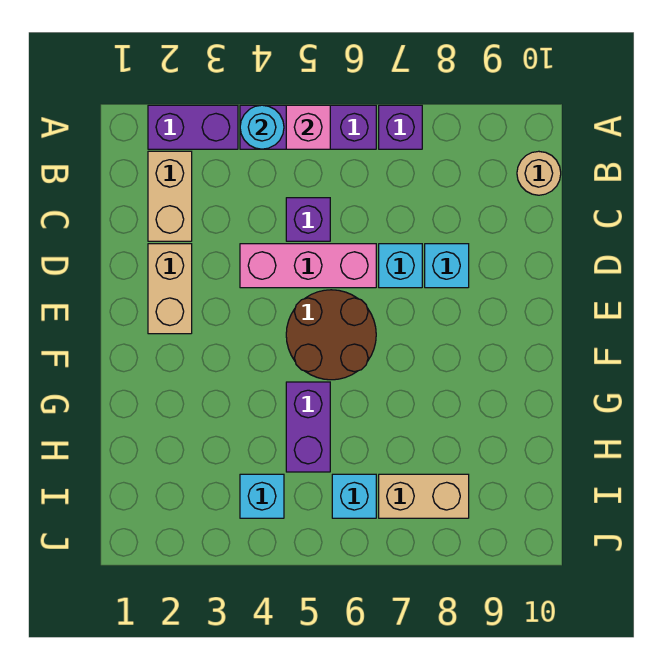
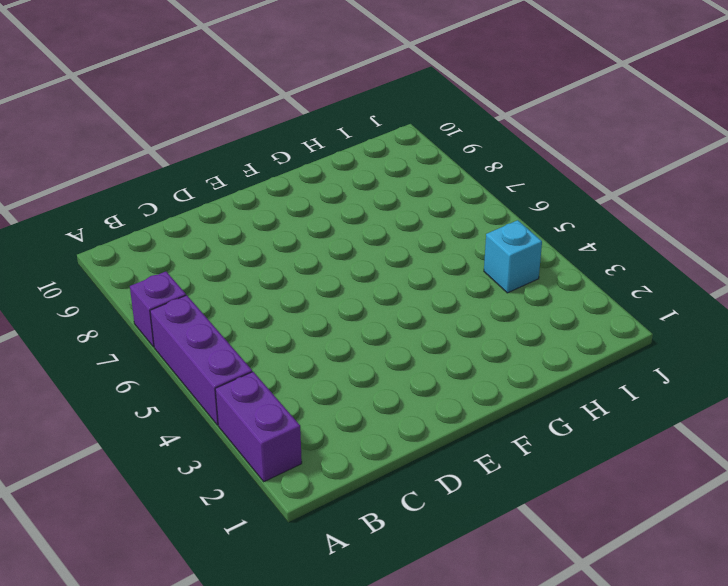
none -> tan 1x2 brick [148,151,192,241]
none -> tan 1x1 round brick [517,151,561,195]
none -> purple 1x1 brick [286,198,330,241]

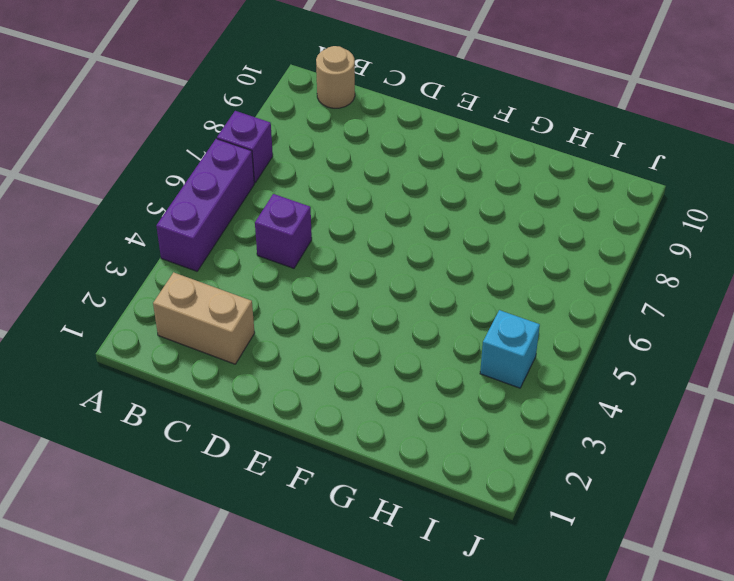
none -> purple 1x2 brick [148,105,238,149]
none -> tan 1x2 brick [148,244,192,334]
none -> pink 1x3 brick [240,244,376,288]

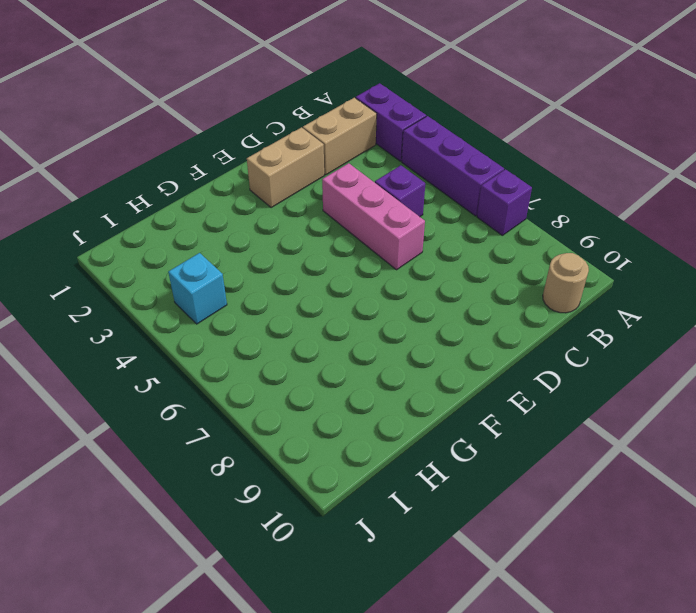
none -> cyan 1x1 brick [379,244,422,288]
none -> cyan 1x1 brick [425,244,469,288]
none -> brown 2x2 round brick [286,290,376,380]

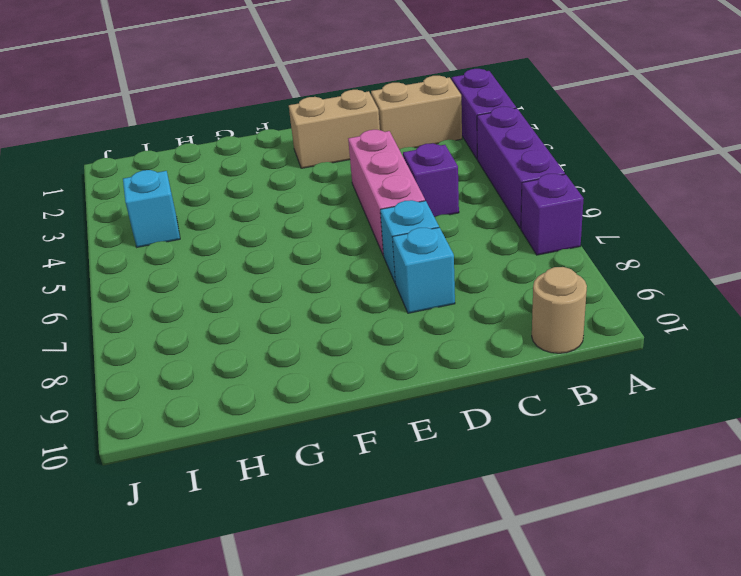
none -> brown 2x2 round brick [286,290,376,380]
none -> purple 1x2 brick [286,382,330,472]
none -> cyan 1x1 brick [332,474,376,518]

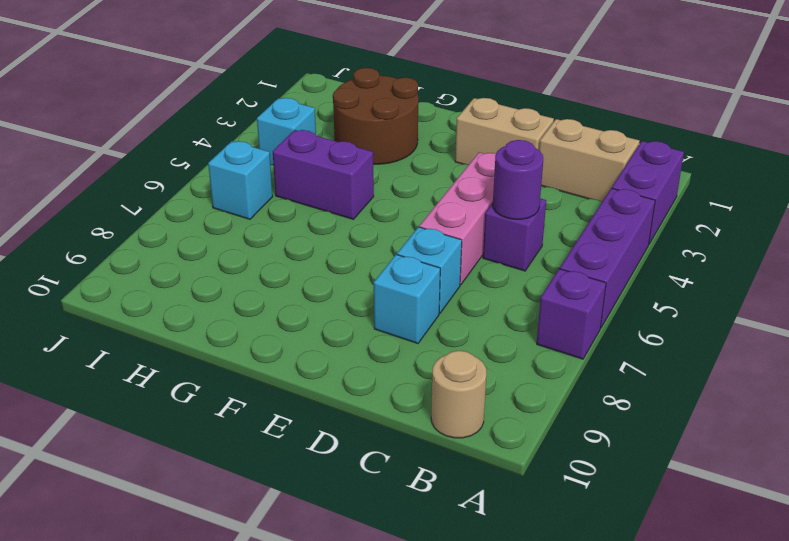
purple 1x1 round brick [493,140,543,219] -> none
brown 2x2 round brick [333,68,418,164] -> brown 2x2 round brick moved to [286,290,376,380]
none -> tan 1x2 brick [379,474,469,518]
none -> cyan 1x1 round brick [240,105,284,149]
none -> pink 1x1 brick [286,105,330,149]

